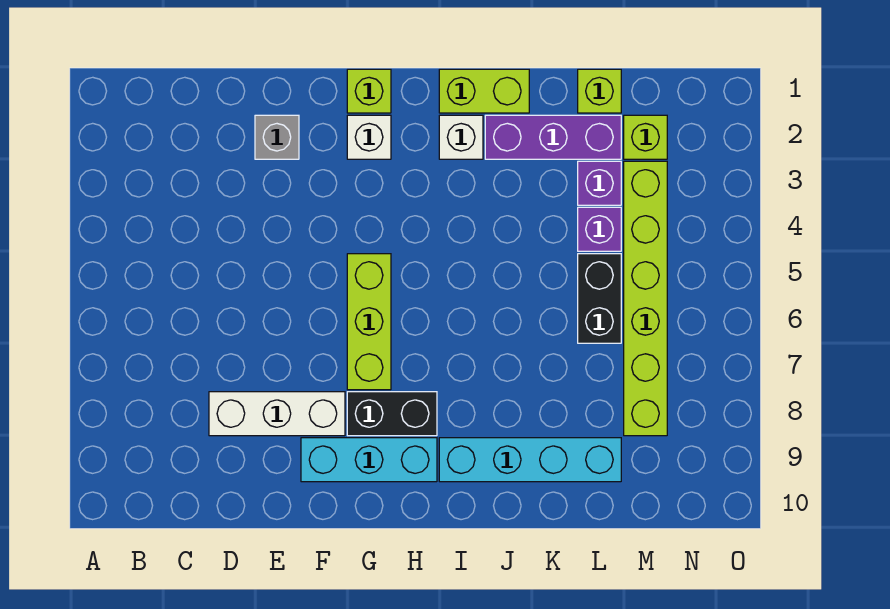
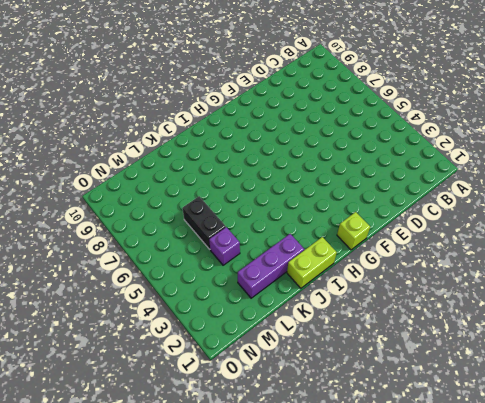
none -> white 1x3 brick [209,392,345,436]
none -> grey 1x1 brick [255,115,299,159]
none -> cyan 1x3 brick [301,438,437,482]

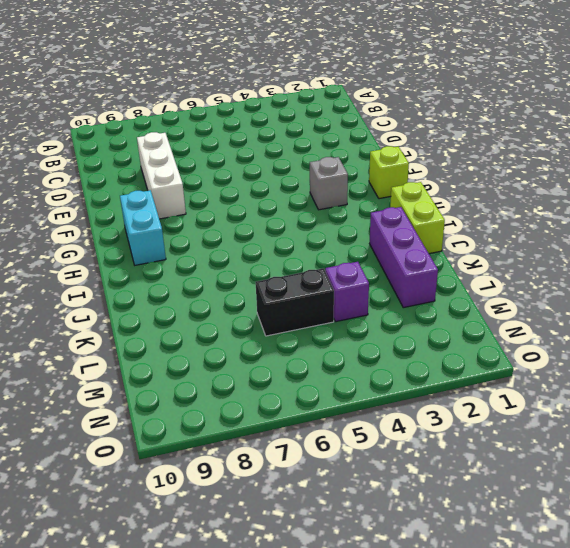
grey 1x1 brick [310,157,348,210] -> grey 1x1 brick moved to [255,115,299,159]
cyan 1x2 brick [120,190,166,265] -> cyan 1x3 brick [301,438,437,482]
none -> white 1x1 brick [347,115,391,159]
none -> lime 1x3 brick [347,254,391,390]
none -> black 1x2 brick [347,392,437,436]

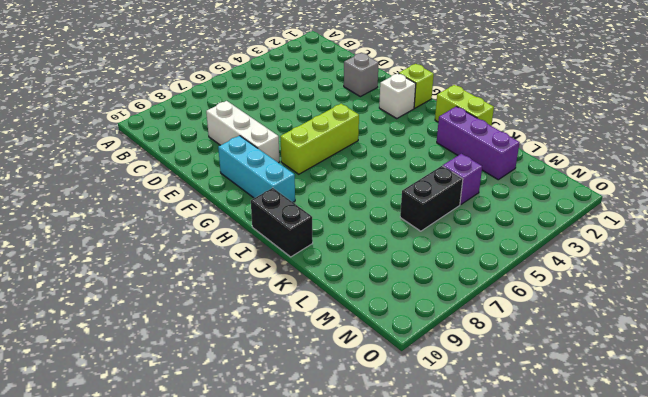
black 1x2 brick [251,188,313,257] -> black 1x2 brick moved to [347,392,437,436]
none -> white 1x1 brick [439,115,483,159]
none -> cyan 1x4 brick [439,438,621,482]
none -> lime 1x1 brick [578,69,621,113]

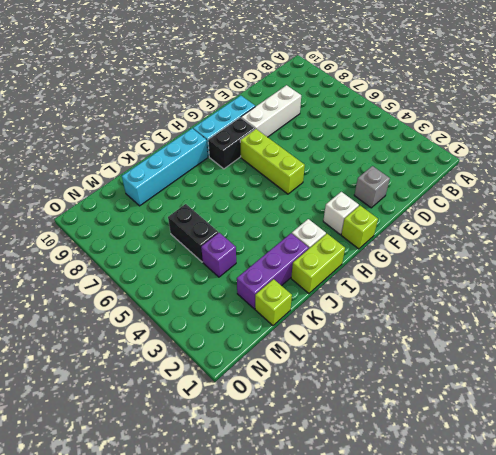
none -> purple 1x1 brick [578,161,621,205]
none -> lime 1x1 brick [624,115,667,159]
none -> lime 1x6 brick [624,161,667,436]

